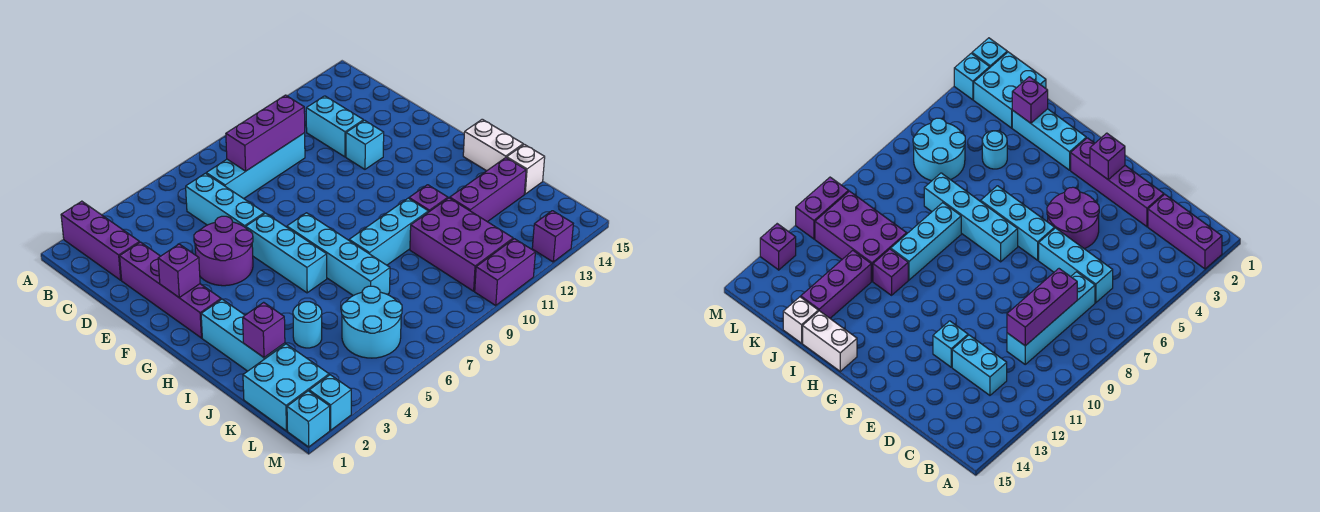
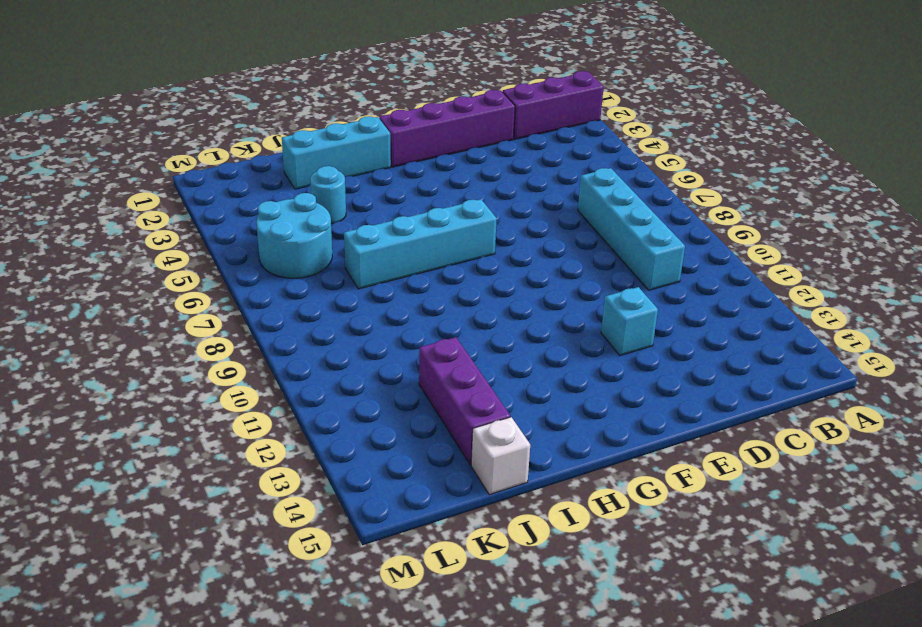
none -> cyan 1x3 brick [186,173,264,228]
none -> cyan 1x2 brick [306,96,363,157]
none -> purple 2x2 round brick [194,216,253,286]

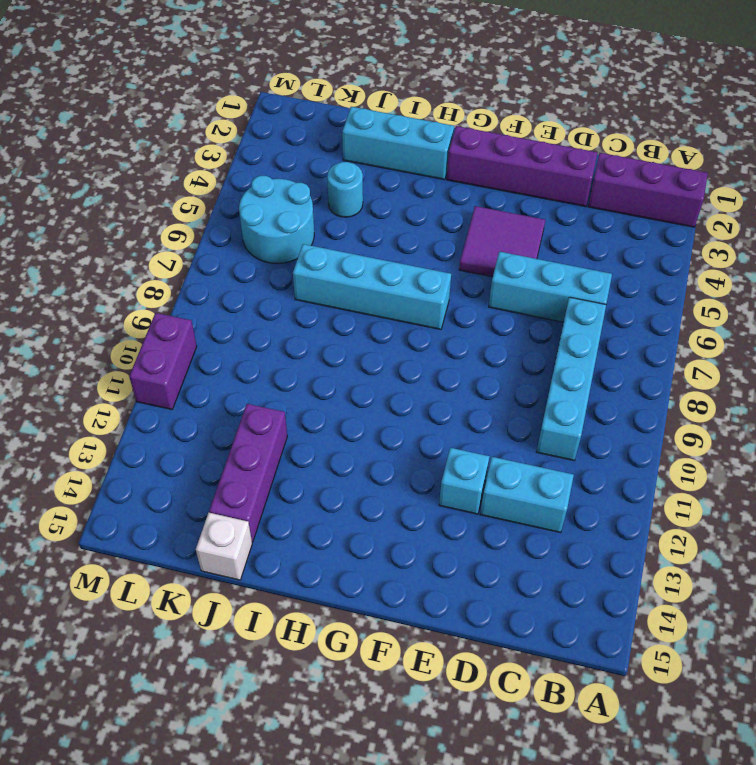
purple 2x2 tile [459,206,545,277] -> purple 2x2 round brick [194,216,253,286]
none -> cyan 1x3 brick [246,213,327,293]
none -> white 1x2 brick [463,119,523,171]
none -> cyan 1x3 brick [349,198,428,265]

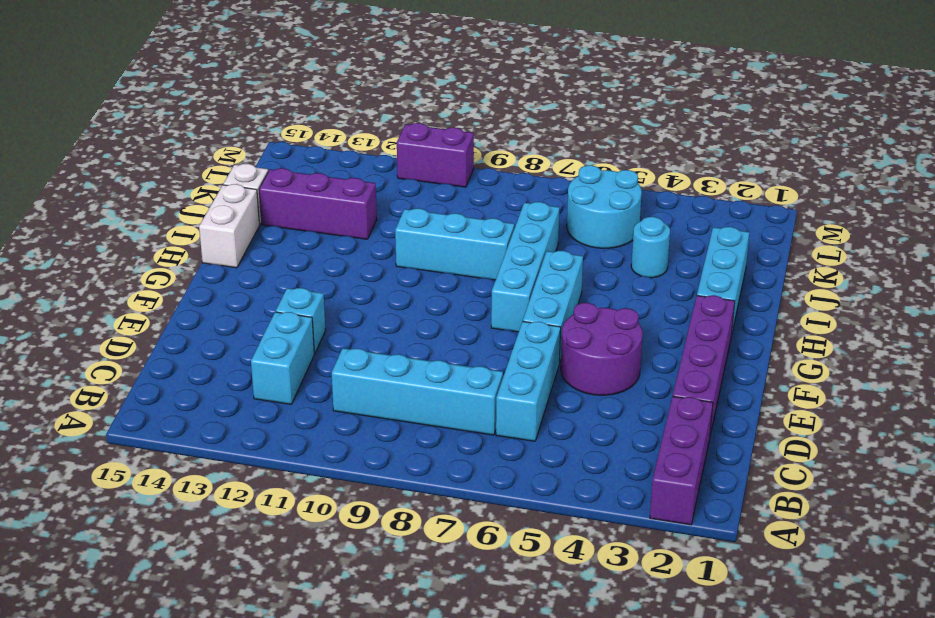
none -> purple 1x1 brick [409,185,448,212]
none -> purple 2x3 brick [410,198,513,291]
none -> cyan 2x2 brick [243,344,329,431]

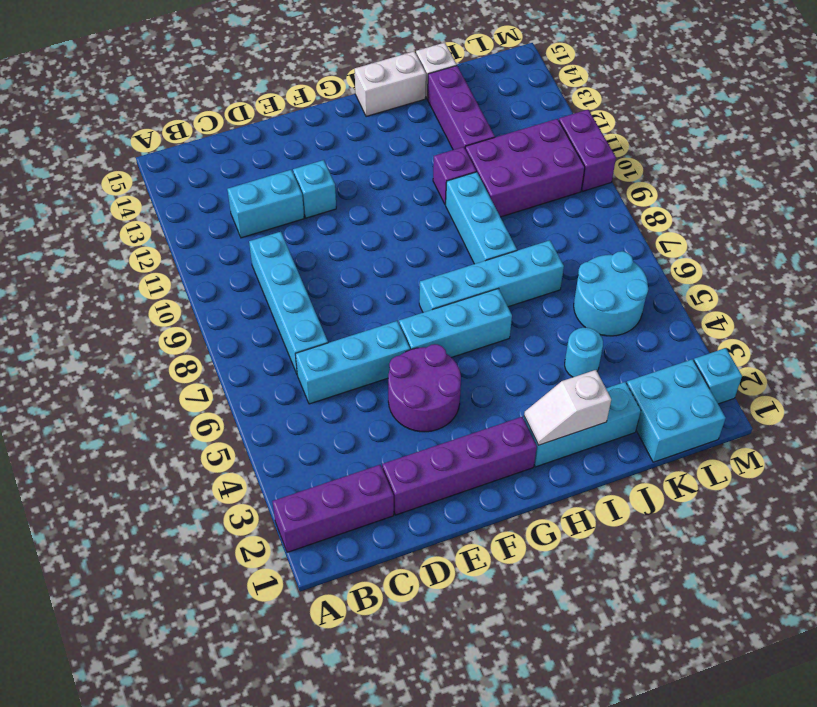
white 1x2 slope [524,370,611,445] -> none
none -> cyan 1x1 brick [287,391,330,447]
none -> purple 1x1 brick [532,211,573,262]
none -> purple 1x3 brick [226,95,305,171]

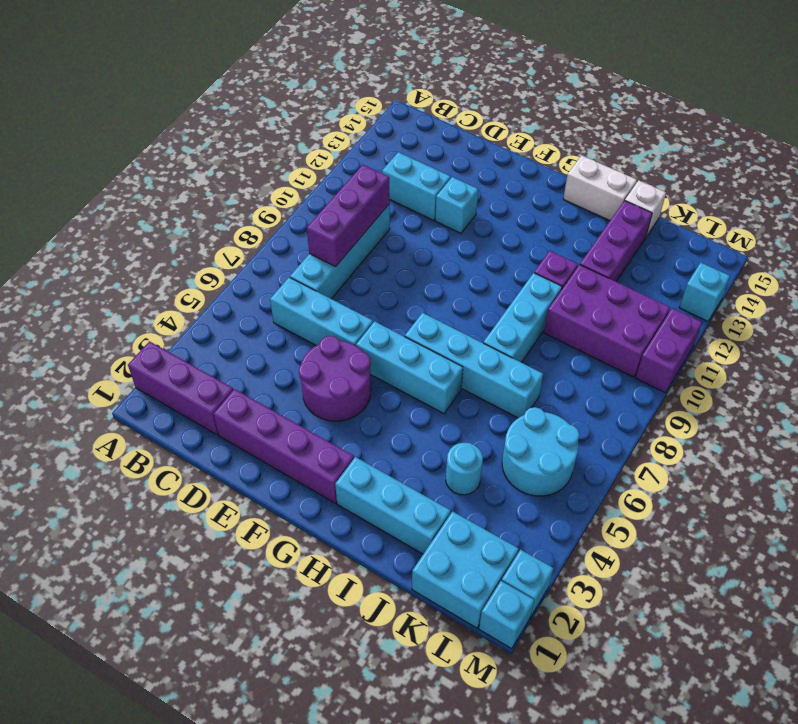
cyan 1x1 brick [679,263,730,321] -> purple 1x1 brick [532,211,573,262]
none -> purple 1x1 brick [158,244,200,297]
none -> purple 1x1 brick [243,302,285,357]

